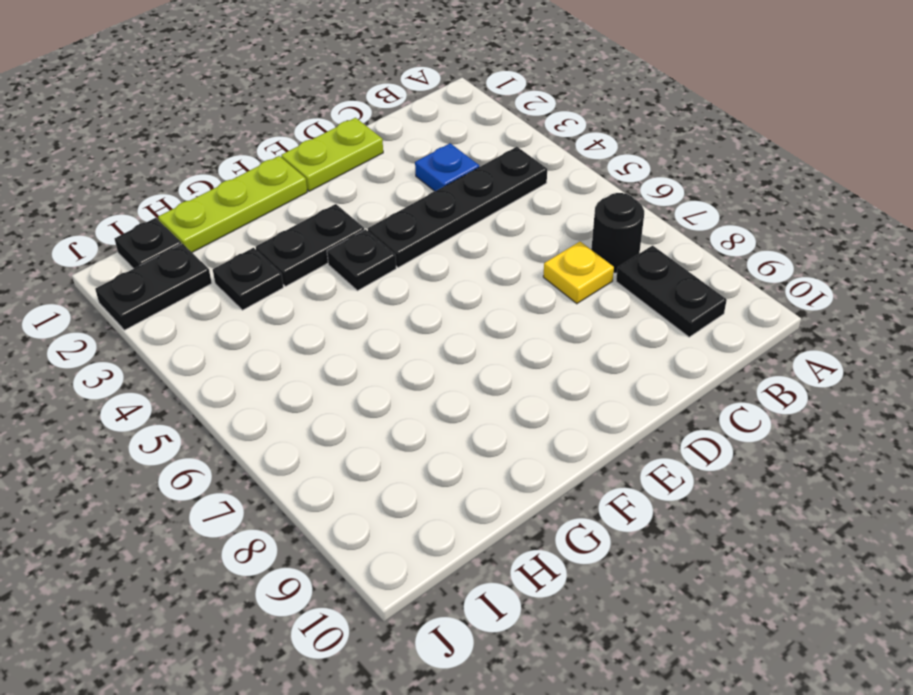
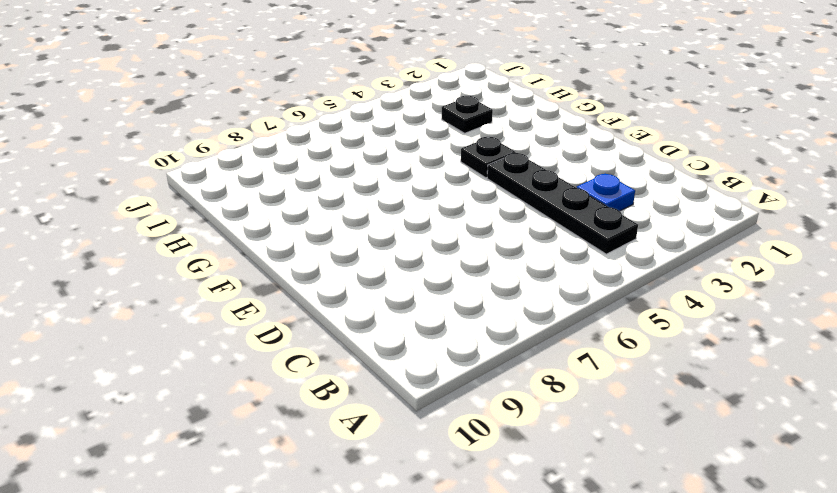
none -> black 1x1 round brick [591,193,644,273]
none -> black 1x2 plate [616,246,727,337]
none -> yellow 1x1 plate [543,242,614,304]

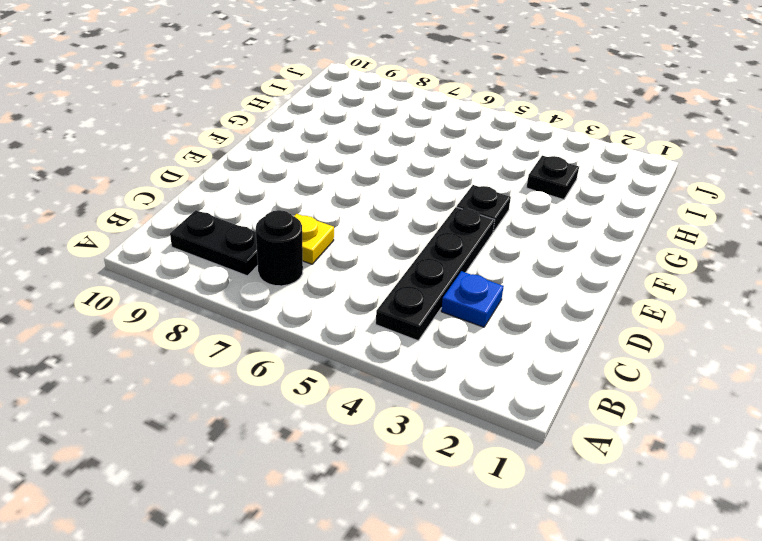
none -> lime 1x2 plate [281,118,383,191]
none -> lime 1x3 plate [158,156,307,252]
none -> black 1x2 plate [256,204,364,286]

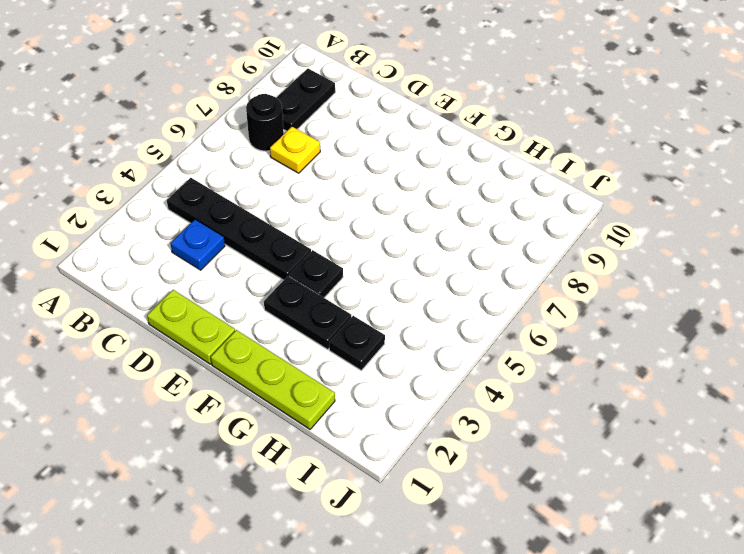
none -> black 1x1 plate [115,218,182,269]
none -> black 1x2 plate [95,244,212,330]

